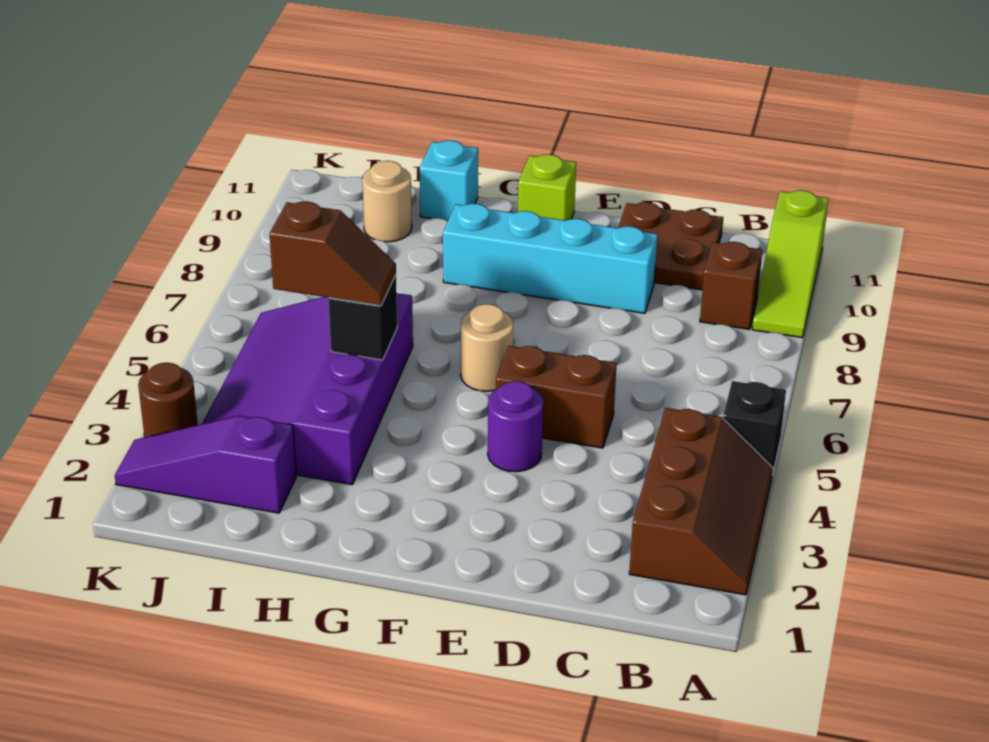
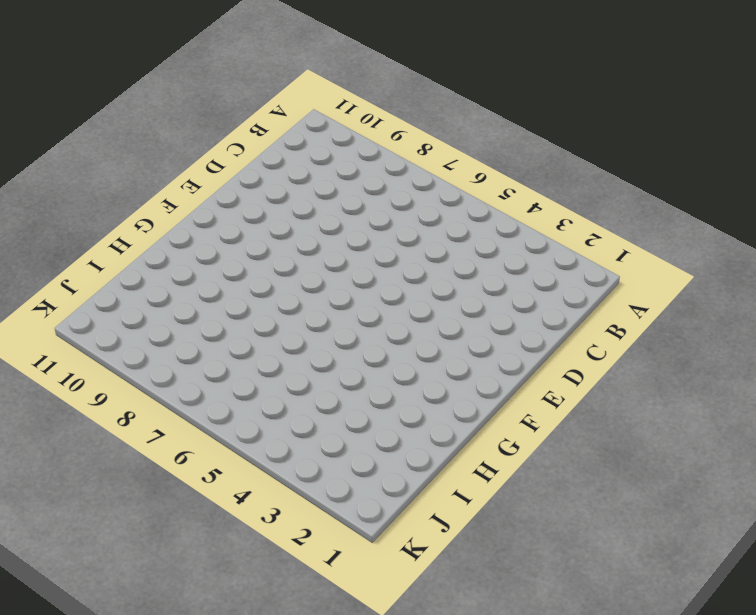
none -> brown 2x3 slope [629,408,773,595]
none -> black 1x1 brick [723,381,786,476]
none -> lime 1x3 slope [752,190,829,338]

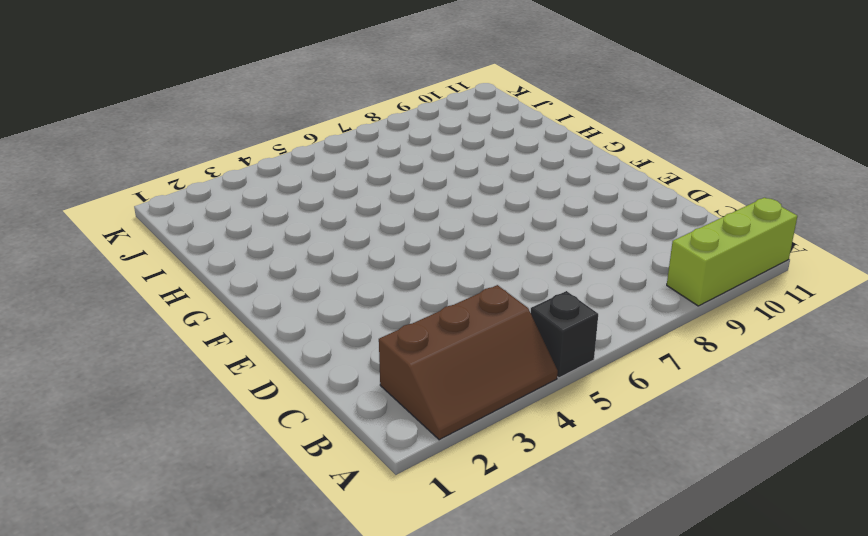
lime 1x3 brick [667,198,797,306] -> lime 1x3 slope [752,190,829,338]
none -> brown 1x1 brick [700,242,762,329]
none -> brown 2x2 plate [618,202,723,290]
none -> brown 1x2 brick [496,346,617,448]

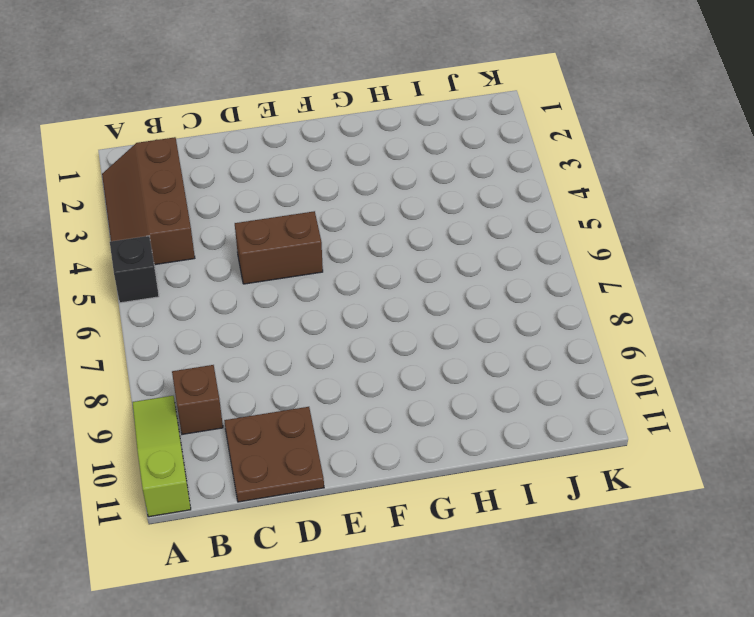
none -> cyan 1x4 brick [443,204,658,313]
none -> purple 1x1 round brick [488,381,543,472]
none -> tan 1x1 round brick [461,304,513,391]

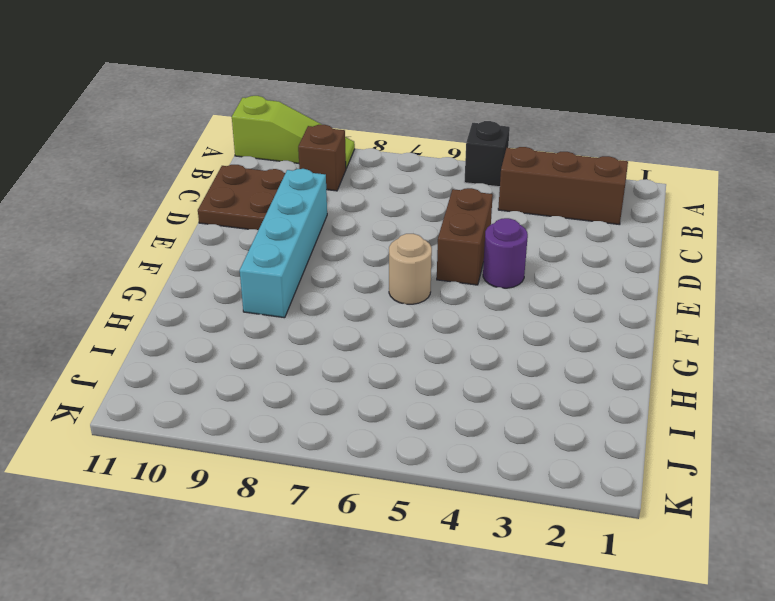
none -> lime 1x1 brick [518,154,576,221]
none -> purple 3x4 slope [202,293,413,485]
none -> cyan 1x1 brick [420,141,478,221]

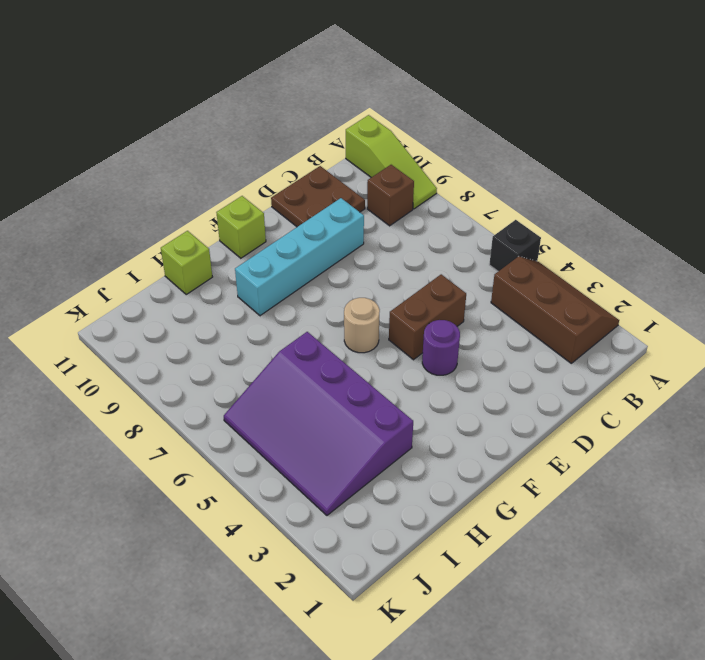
lime 1x1 brick [161,231,212,294] -> cyan 1x1 brick [420,141,478,221]
none -> purple 1x3 slope [115,416,296,513]
none -> tan 1x1 round brick [362,161,412,242]
none -> brown 1x1 round brick [138,363,198,437]

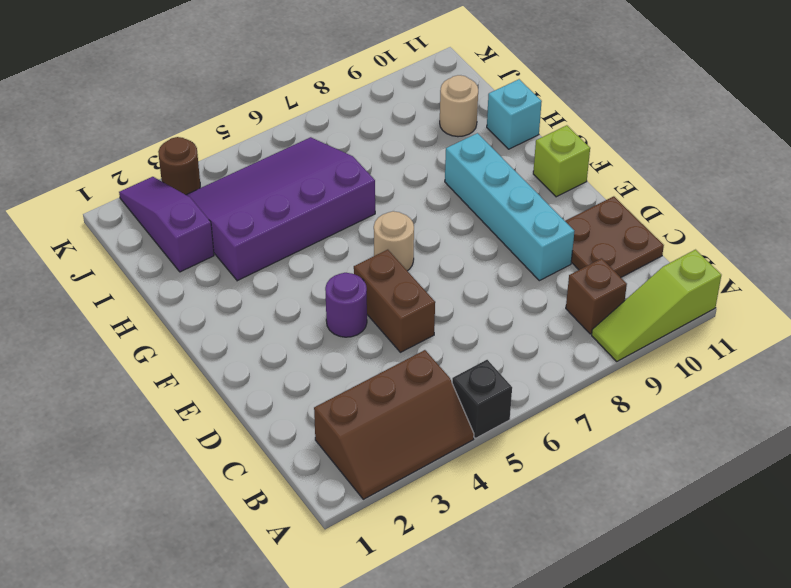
none -> black 1x1 brick [328,275,397,360]
none -> brown 1x2 slope [270,202,396,306]

